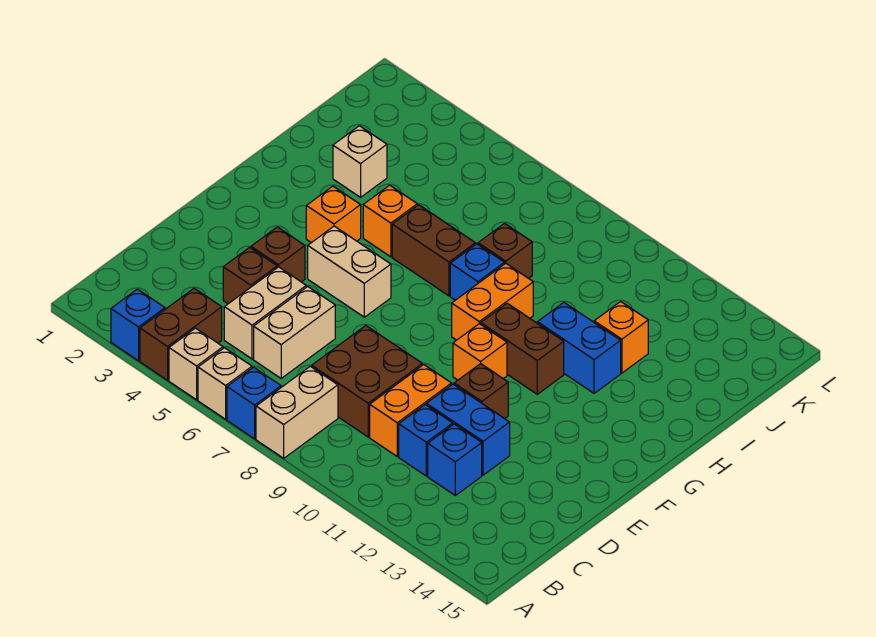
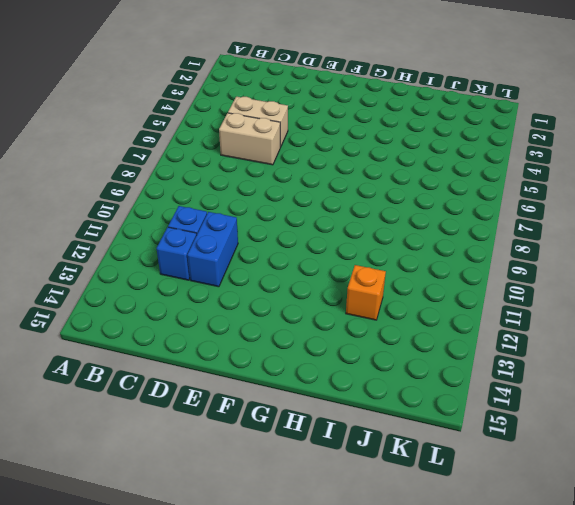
none -> blue 1x1 brick [111,289,165,361]
none -> brown 1x2 brick [140,288,222,380]
none -> tan 1x1 brick [169,328,223,400]

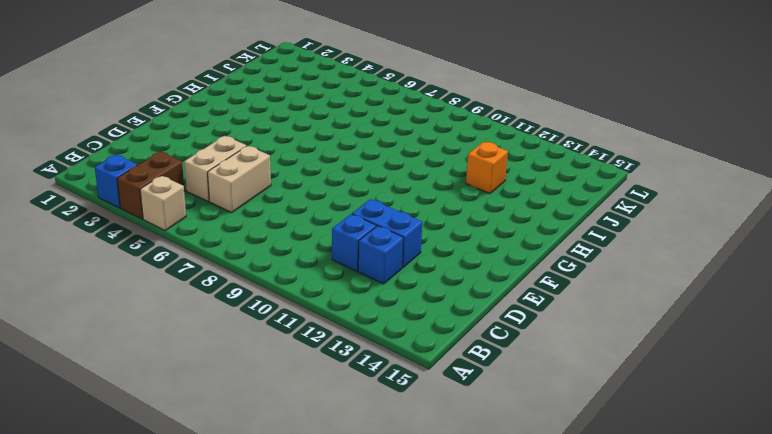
none -> tan 1x1 brick [198,348,252,419]
none -> blue 1x1 brick [227,367,281,439]
none -> tan 1x2 brick [256,366,338,458]

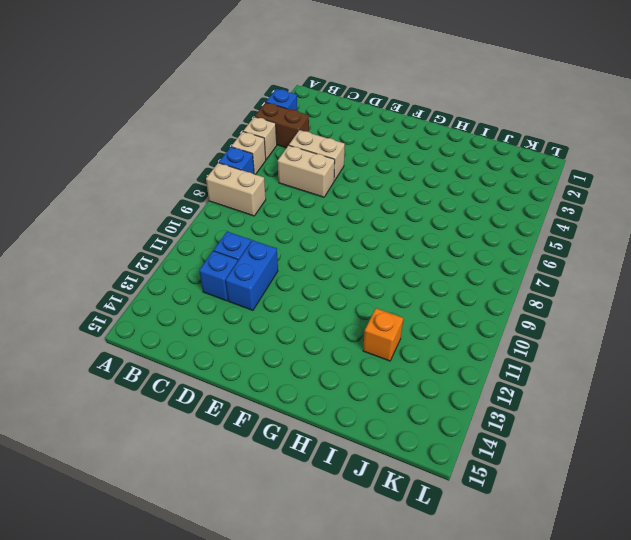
none -> brown 2x2 brick [312,326,422,437]
none -> orange 1x2 brick [370,365,451,456]
none -> brown 1x1 brick [223,247,277,304]

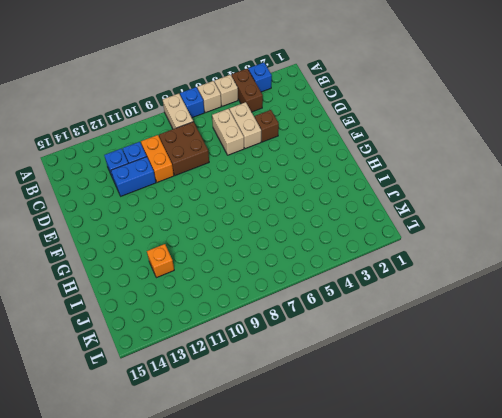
none -> brown 1x1 brick [251,227,305,282]
none -> brown 1x1 brick [454,364,508,419]
none -> tan 1x2 brick [308,226,391,317]

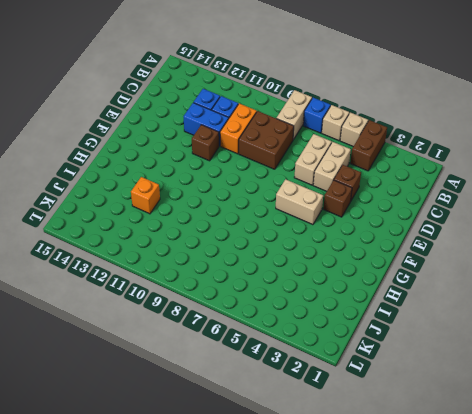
none -> blue 1x1 brick [111,289,165,361]
none -> orange 1x1 brick [453,324,507,380]
none -> orange 1x1 brick [306,186,361,243]

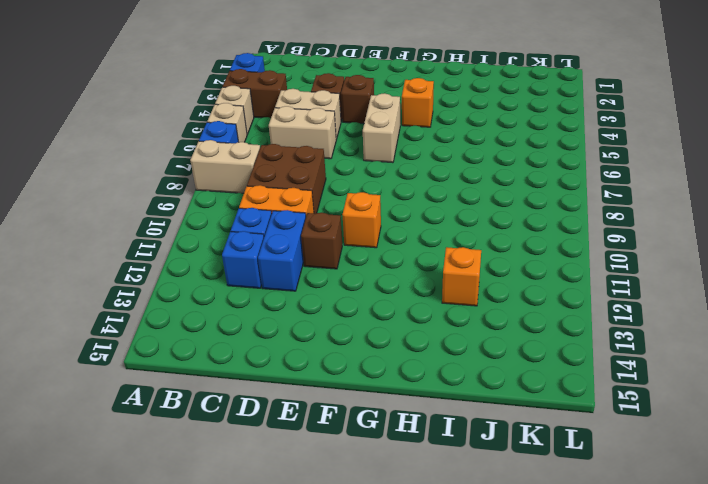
none -> orange 1x2 brick [452,263,533,340]
none -> brown 1x2 brick [481,303,564,394]
none -> orange 1x1 brick [363,185,417,257]

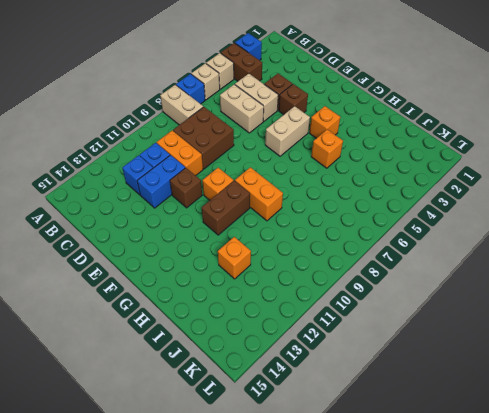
none -> brown 1x2 brick [392,205,475,296]
none -> blue 1x1 brick [450,244,504,300]
none -> blue 1x2 brick [537,303,621,393]

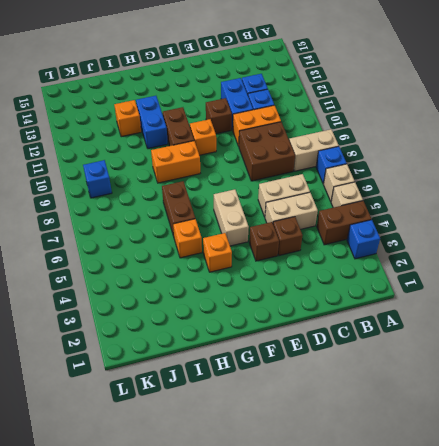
blue 1x1 brick [83,160,112,198] -> blue 1x1 brick moved to [450,244,504,300]
none -> tan 1x1 brick [333,126,387,197]
none -> brown 1x1 brick [478,223,532,278]

